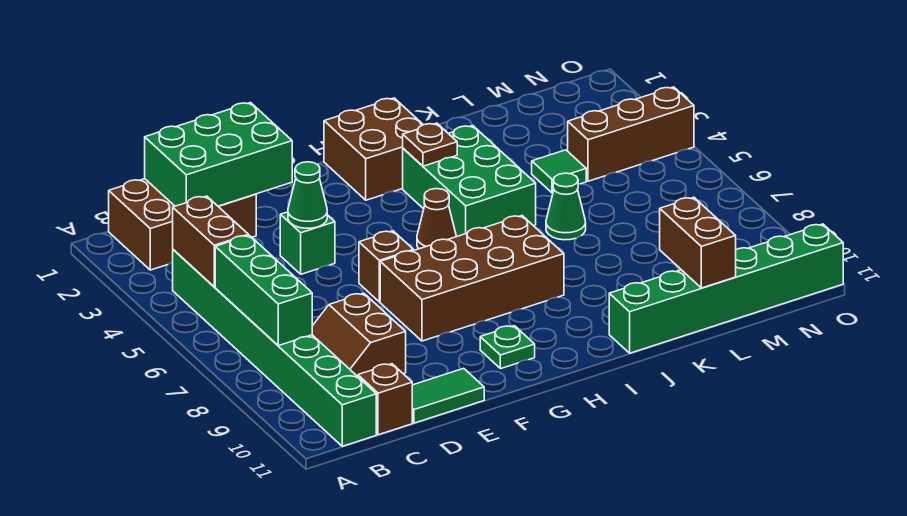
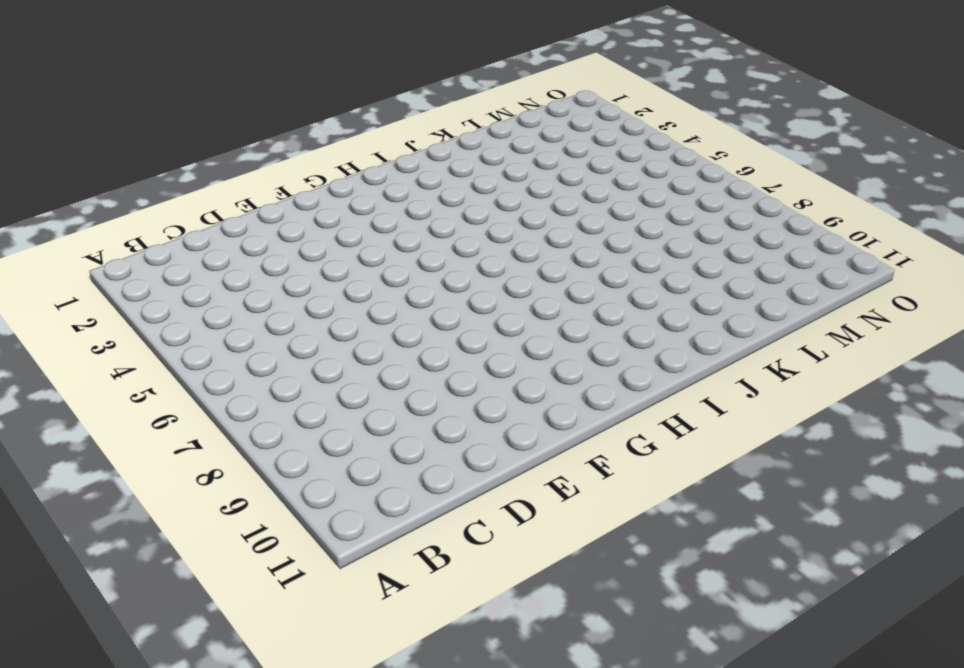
none -> brown 2x3 brick [109,179,256,270]
none -> green 1x8 brick [173,250,376,446]
none -> brown 2x2 slope [312,293,406,376]

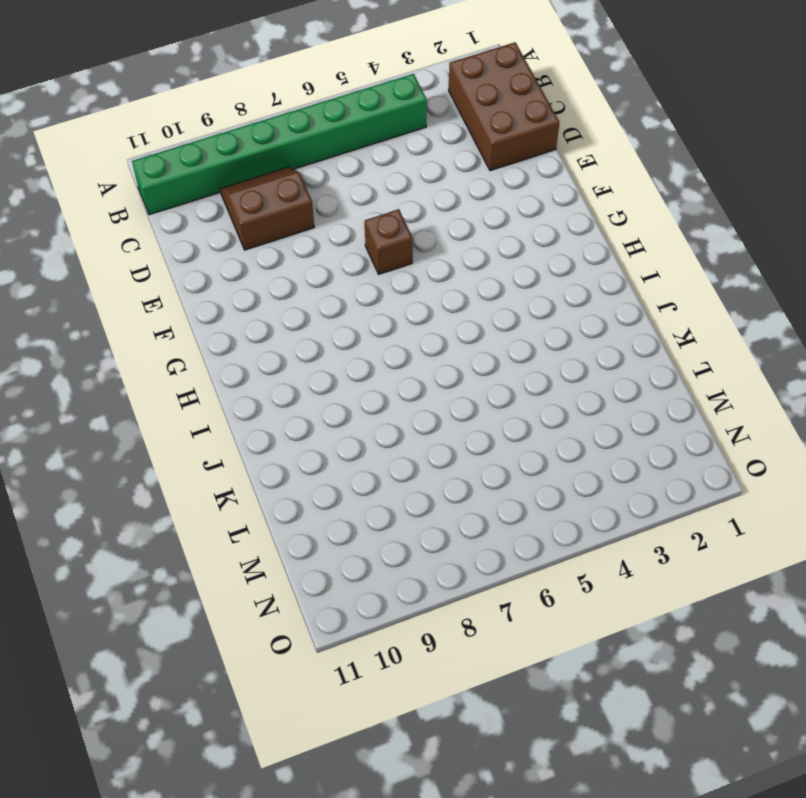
none -> brown 1x1 brick [358,364,412,435]
none -> green 1x2 tile [412,368,484,423]
none -> green 1x1 brick [280,212,335,274]

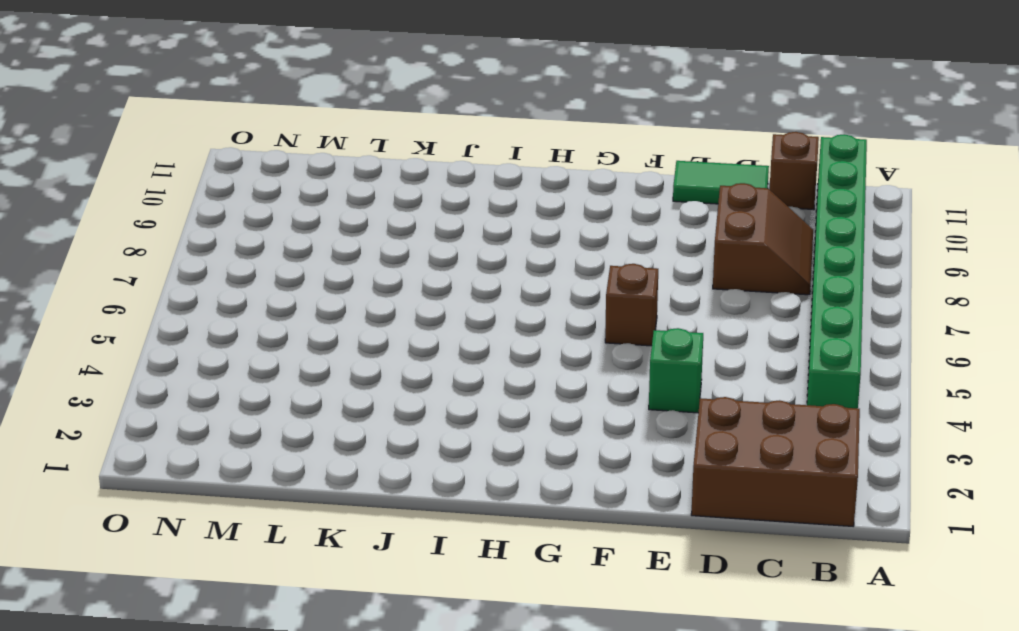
none -> brown 2x4 brick [380,216,564,341]
none -> green 1x1 plate [480,326,535,369]
none -> brown 2x2 brick [324,98,423,200]

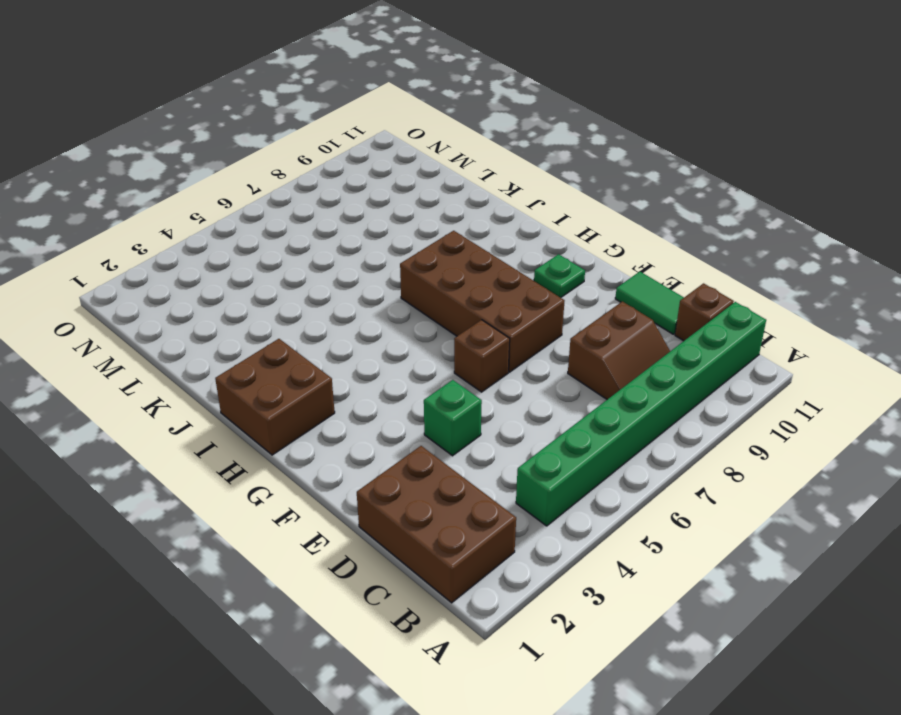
none -> brown 1x1 cone [417,189,456,249]
none -> green 2x3 brick [403,126,536,237]
none -> green 1x6 brick [609,224,843,353]

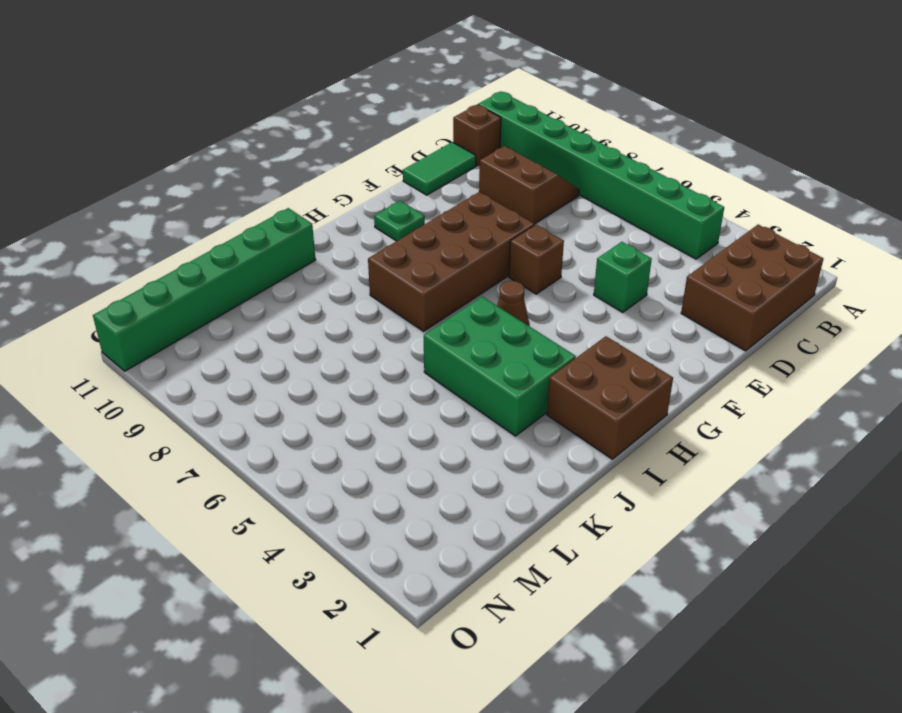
none -> green 1x1 cone [546,173,586,240]
none -> green 1x1 tile [532,150,586,193]
none -> brown 1x3 brick [568,87,694,181]

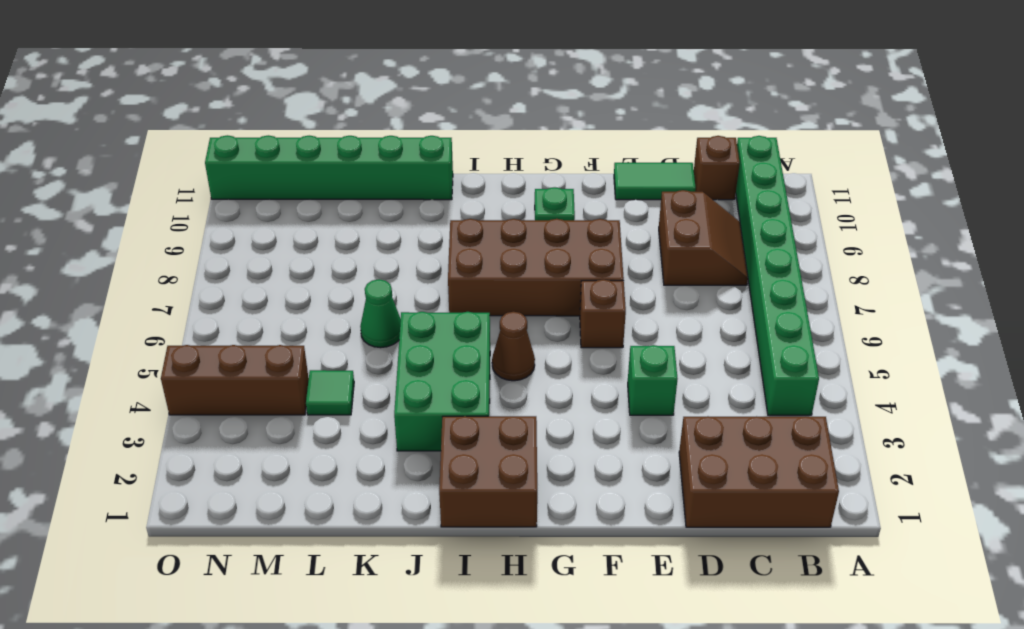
none -> brown 1x2 brick [173,196,248,287]
none -> green 1x3 brick [215,235,312,346]
none -> green 2x3 brick [145,103,292,206]

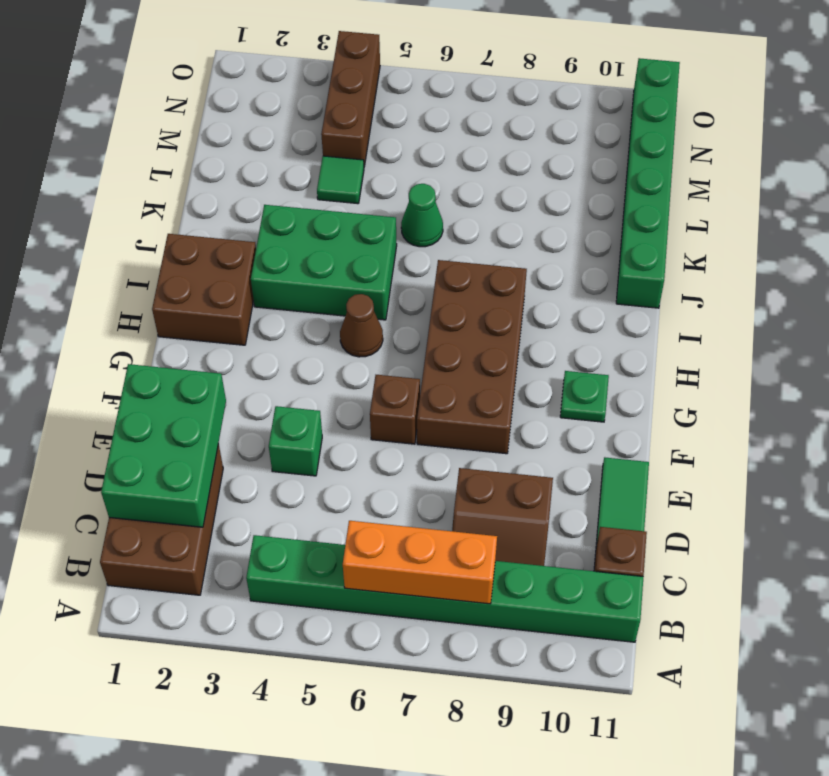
orange 1x3 brick [343,521,497,604] -> green 1x3 brick [215,235,312,346]
none -> brown 1x2 brick [173,196,248,287]
none -> green 1x1 cone [288,162,327,228]
none -> brown 1x1 plate [403,123,457,166]

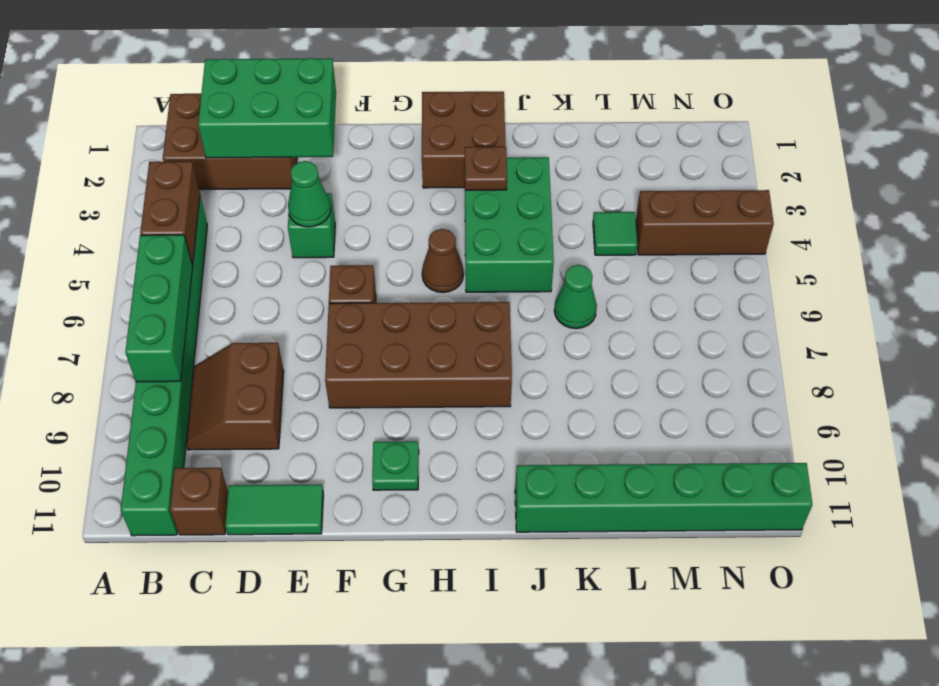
none -> brown 1x2 brick [660,197,736,288]

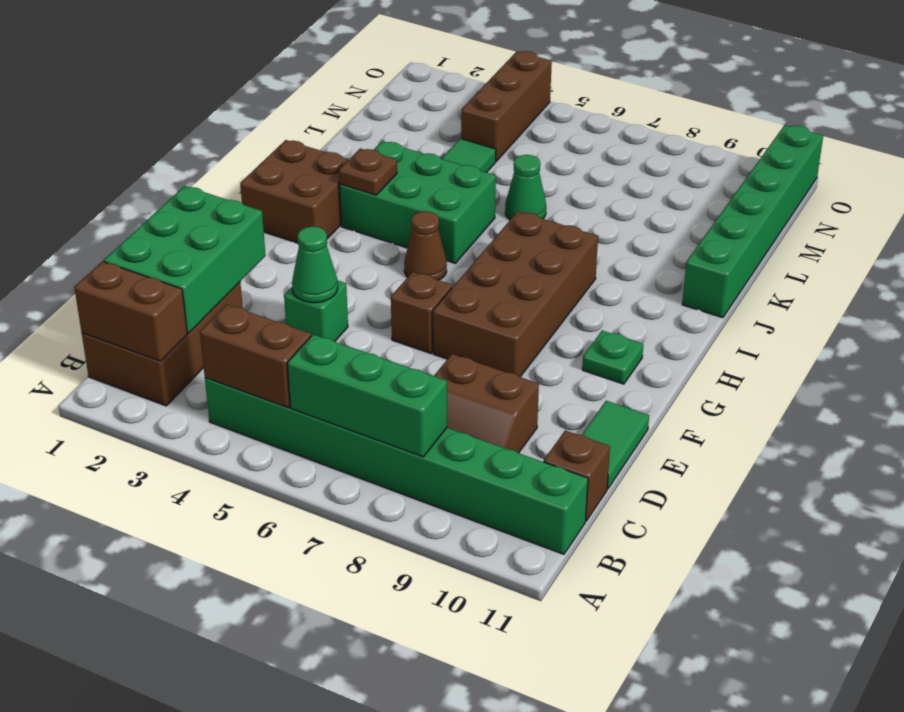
brown 1x2 brick [74,261,187,361] -> brown 1x2 brick moved to [660,197,736,288]

